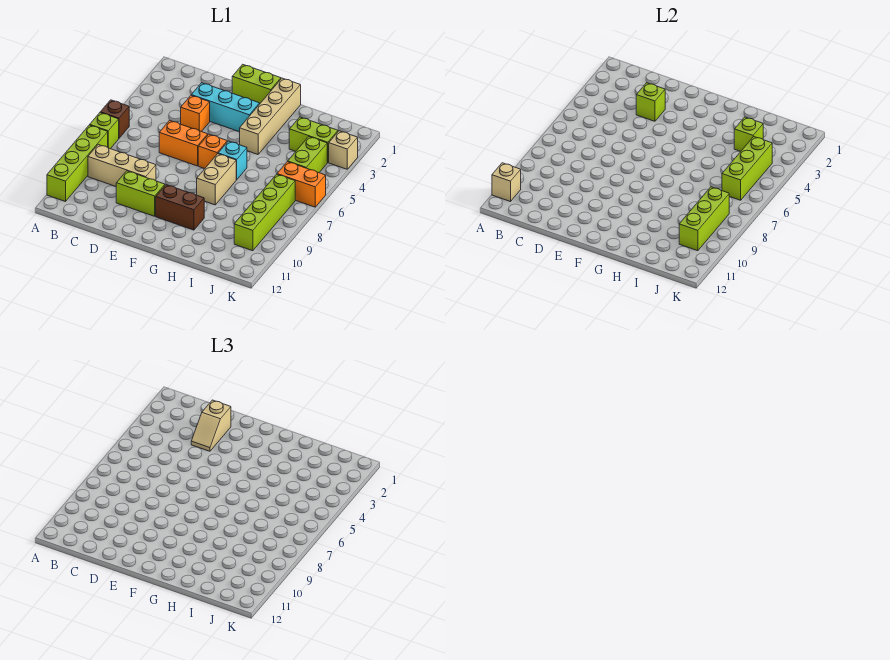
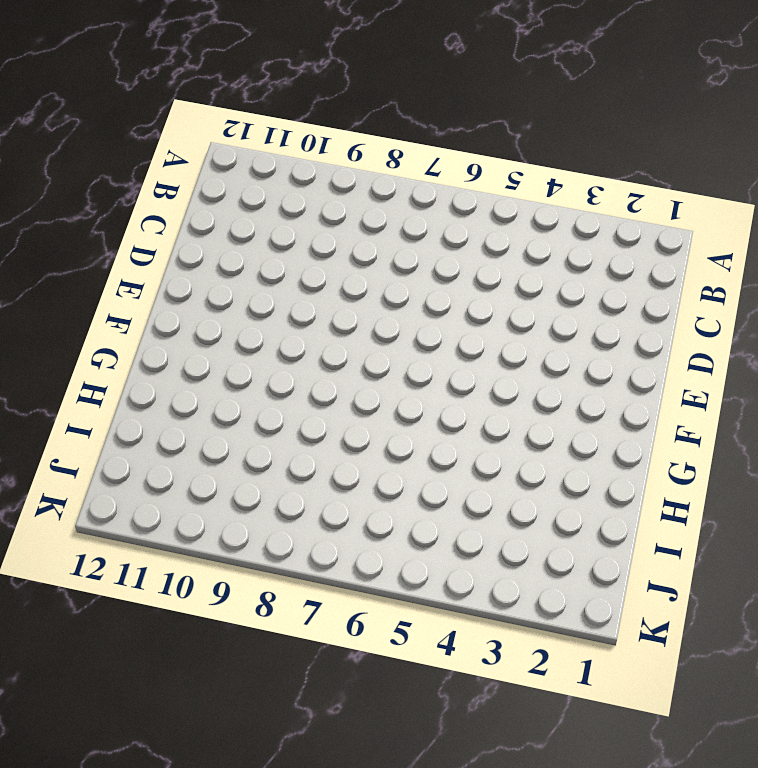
none -> brown 1x1 brick [100,100,129,138]
none -> lime 1x1 brick [90,113,119,149]
none -> lime 1x4 brick [47,125,108,202]

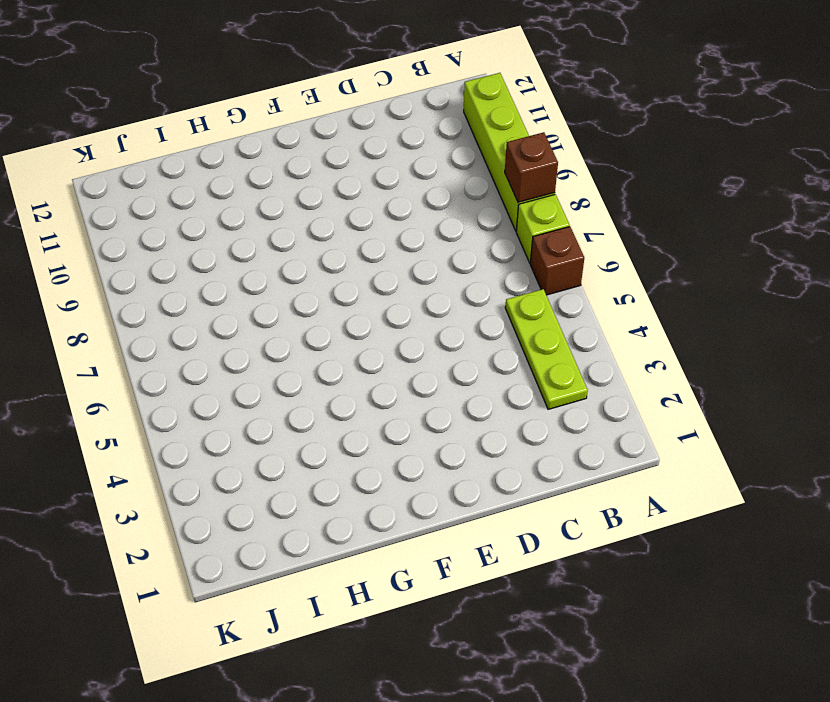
brown 1x1 brick [505,132,558,202] -> none
lime 1x3 plate [505,289,588,409] -> none
none -> tan 1x3 brick [88,145,156,186]
none -> cyan 1x3 brick [192,83,259,132]
none -> orange 1x1 brick [181,95,210,132]

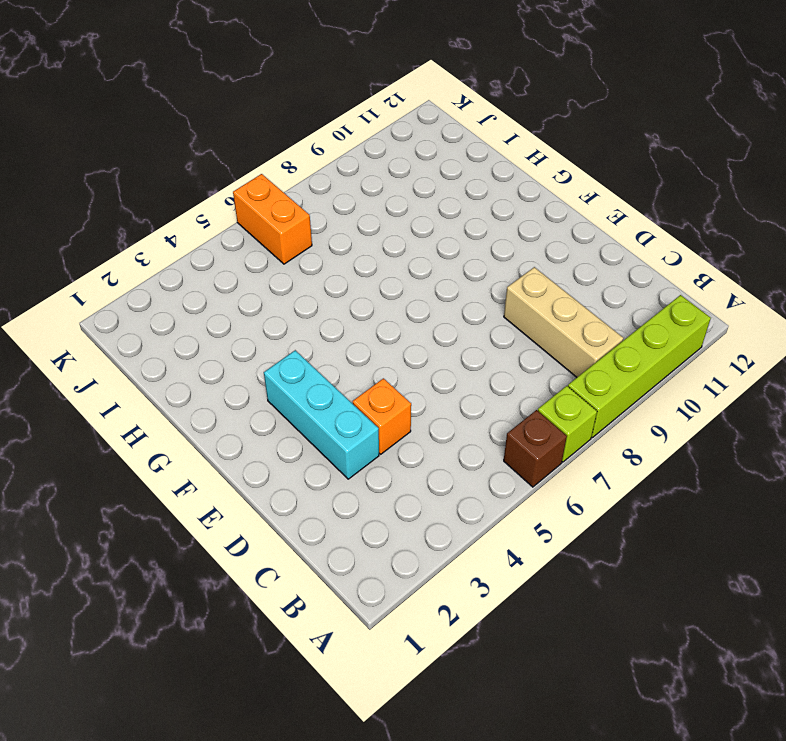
none -> orange 1x2 brick [159,120,208,166]
none -> lime 1x2 brick [116,171,165,216]
none -> lime 1x2 brick [232,64,281,104]

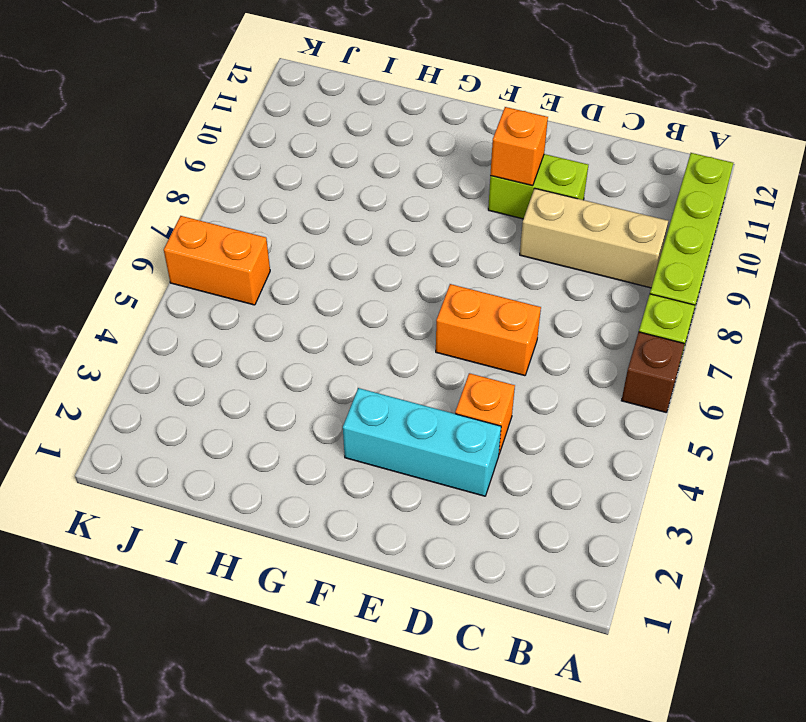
orange 1x1 brick [490,107,548,186] -> orange 1x1 brick moved to [198,134,227,169]
none -> lime 1x2 brick [232,64,281,104]
none -> brown 1x2 brick [156,185,204,230]
none -> tan 1x4 brick [240,78,301,154]

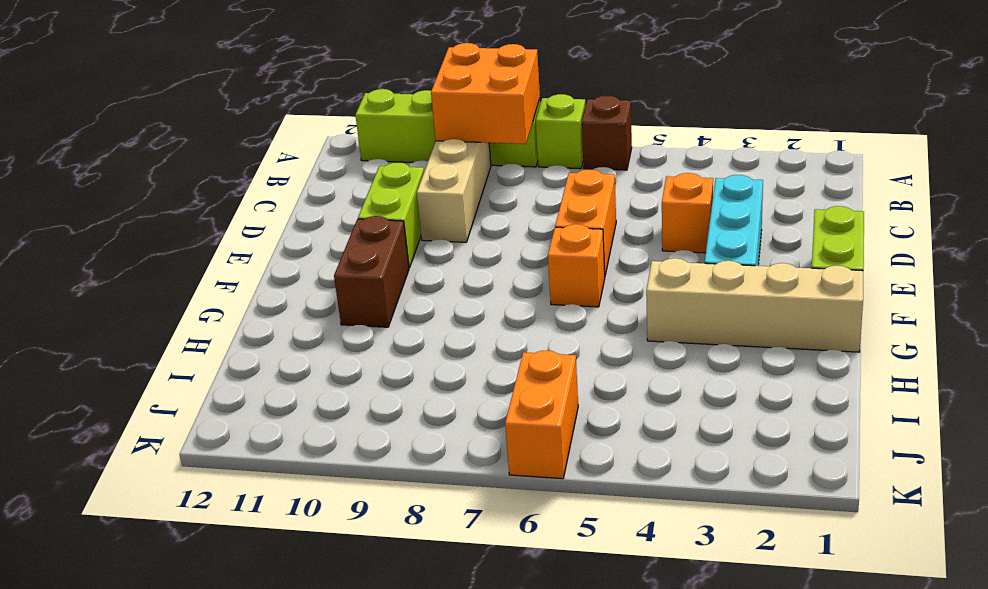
orange 2x2 brick [431,43,540,144] -> none
none -> cyan 1x1 brick [218,141,247,180]
none -> tan 1x2 brick [197,154,236,205]
none -> lime 1x2 brick [289,117,338,162]

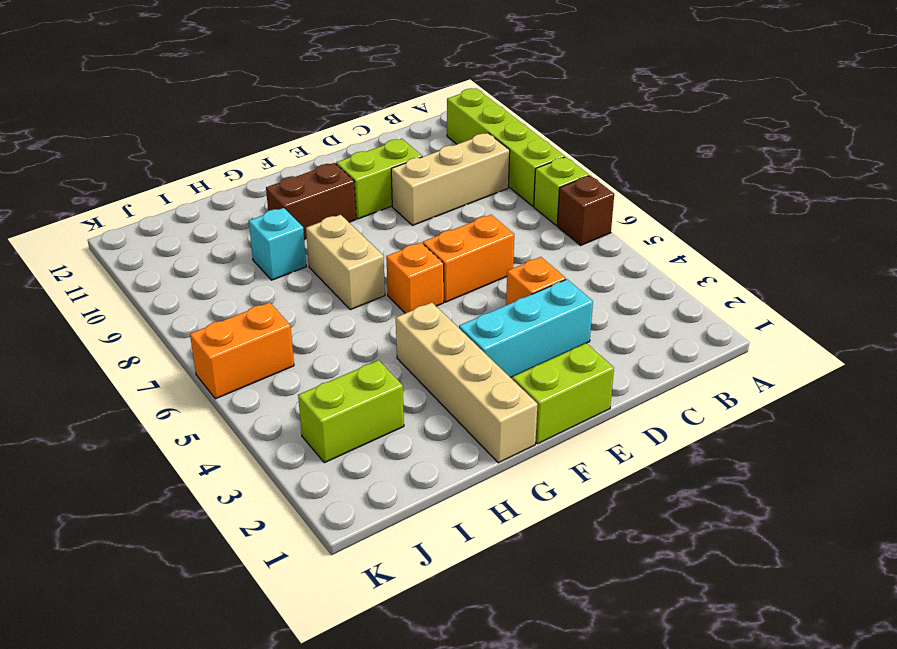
cyan 1x1 brick [249,208,306,280] -> cyan 1x1 brick moved to [218,141,247,180]
none -> lime 1x2 brick [288,137,328,173]
none -> lime 1x4 brick [234,174,295,251]
none -> tan 1x1 brick [329,131,358,169]

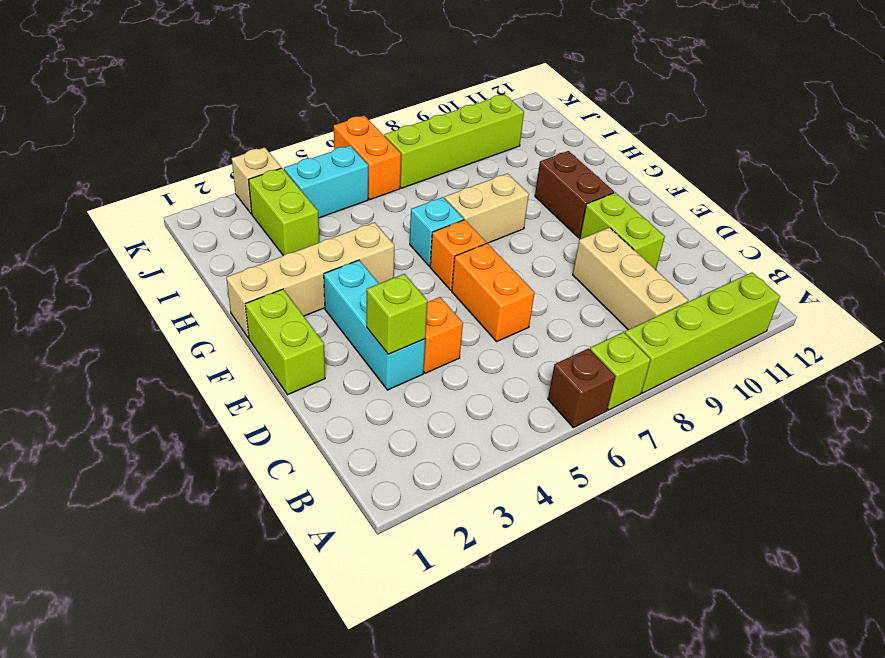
cyan 1x2 brick [284,146,368,218] -> lime 1x2 brick [288,137,328,173]
none -> tan 1x1 brick [492,163,521,202]
none -> lime 1x1 brick [734,117,763,151]
none -> lime 1x3 brick [722,137,772,200]

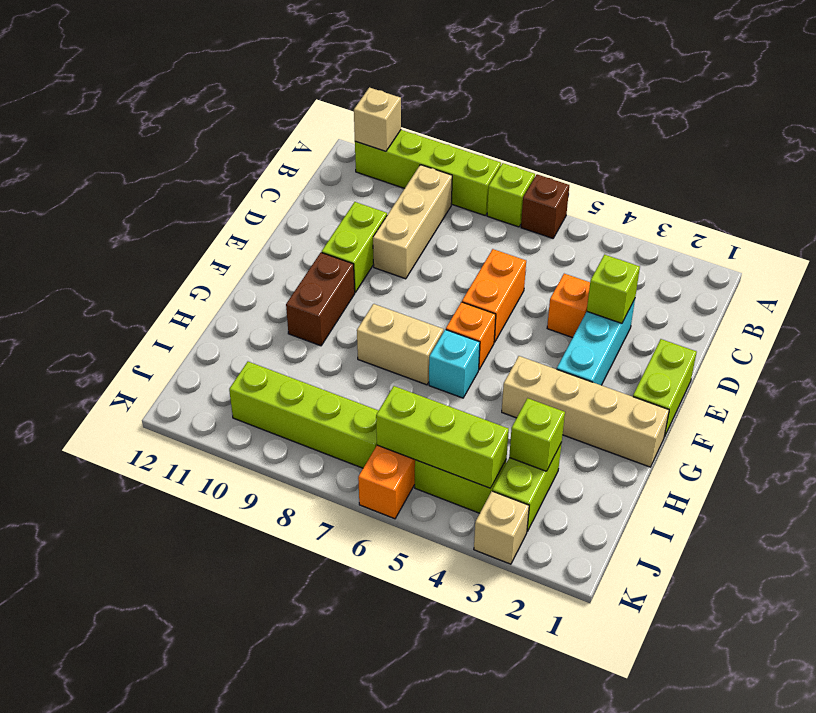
none -> lime 1x3 brick [679,187,729,251]
none -> tan 1x2 slope [191,400,231,451]

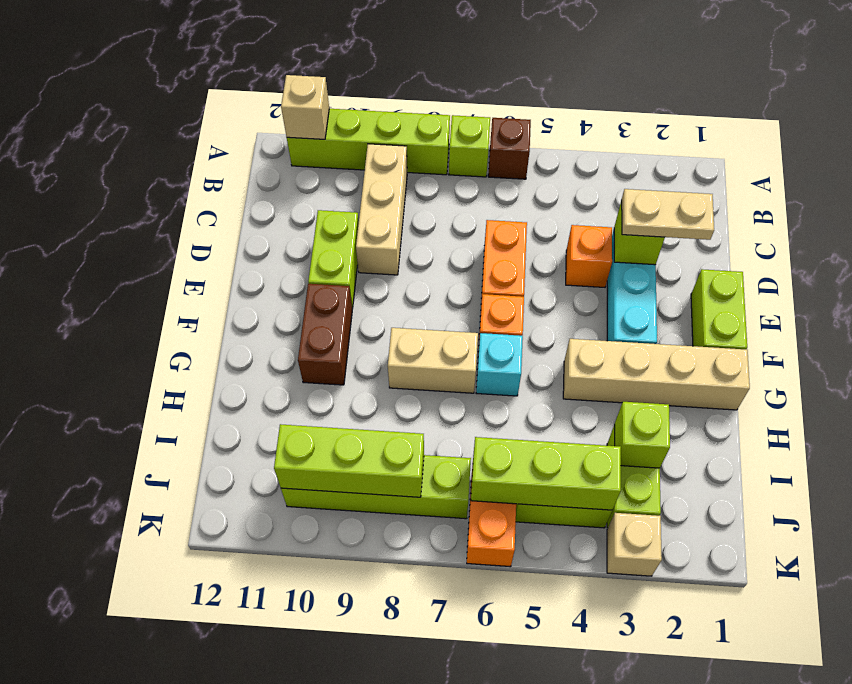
tan 1x2 plate [622,189,714,240] -> tan 1x2 slope [191,400,231,451]

